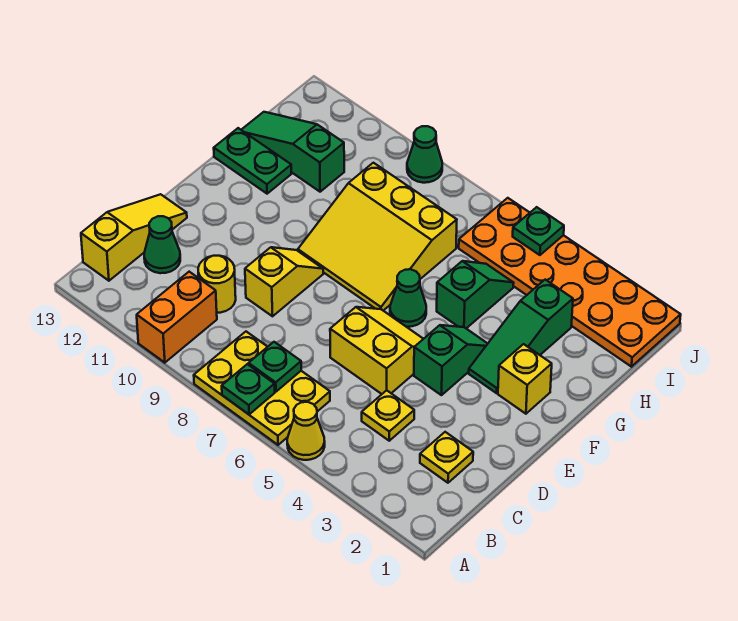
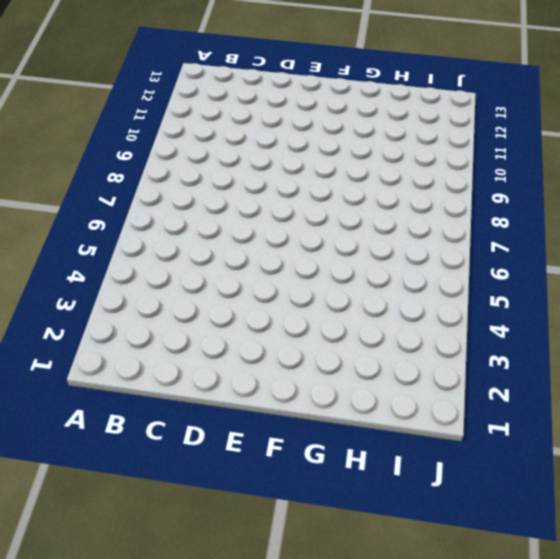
none -> yellow 1x1 cone [287,402,325,460]
none -> yellow 2x3 plate [194,332,330,445]
none -> orange 1x2 brick [137,272,217,363]

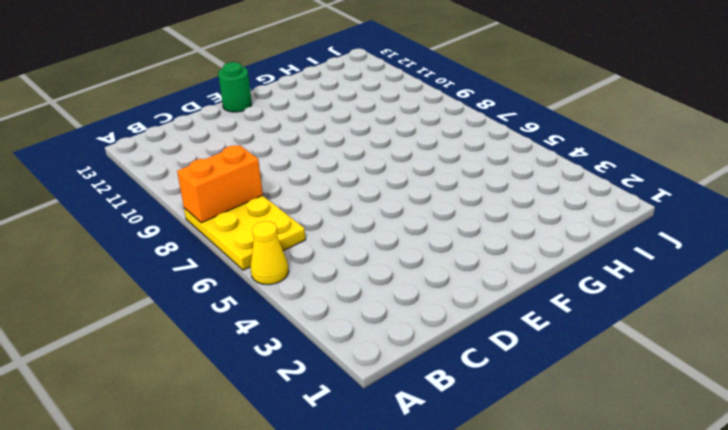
orange 1x2 brick [177,145,263,223] -> orange 1x2 brick moved to [137,272,217,363]
green 1x1 round brick [218,62,252,112] -> none
none -> yellow 1x3 slope [81,194,187,281]
none -> yellow 1x1 plate [420,432,473,483]
none -> yellow 1x1 plate [362,390,414,441]

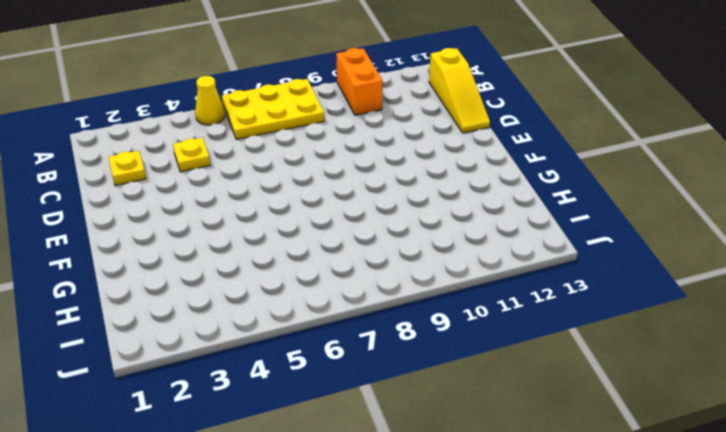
none -> yellow 1x1 round brick [198,256,236,313]
none -> green 1x1 cone [144,216,180,273]
none -> yellow 2x2 slope [330,307,423,394]

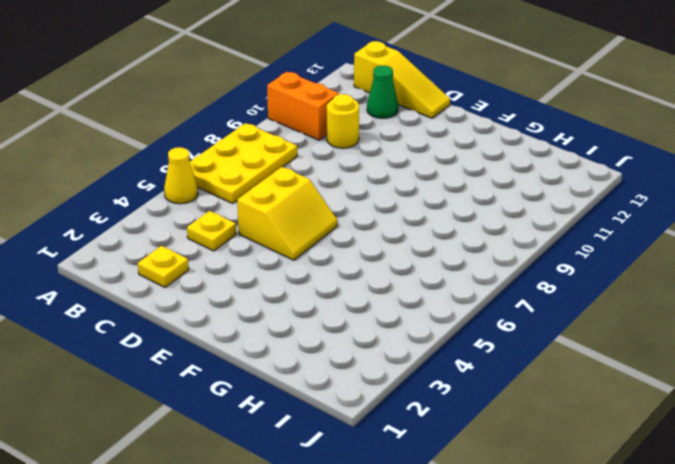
none -> yellow 1x2 slope [245,247,323,316]
none -> green 1x2 slope [414,325,488,395]
none -> yellow 1x1 brick [498,344,552,414]

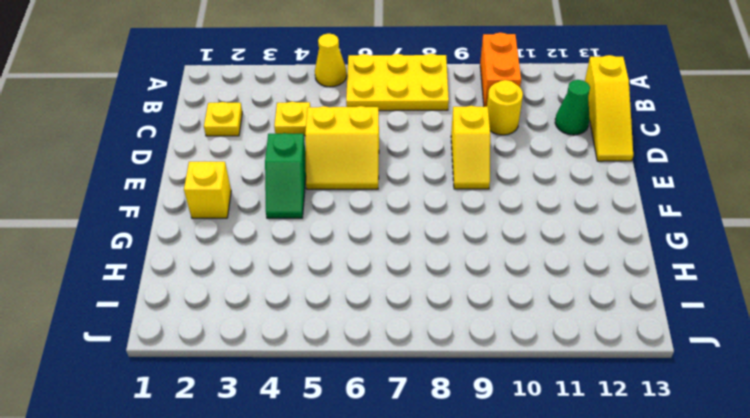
none -> green 1x3 slope [469,280,573,393]
none -> green 1x1 cone [390,269,426,327]
none -> yellow 3x3 slope [298,163,457,311]

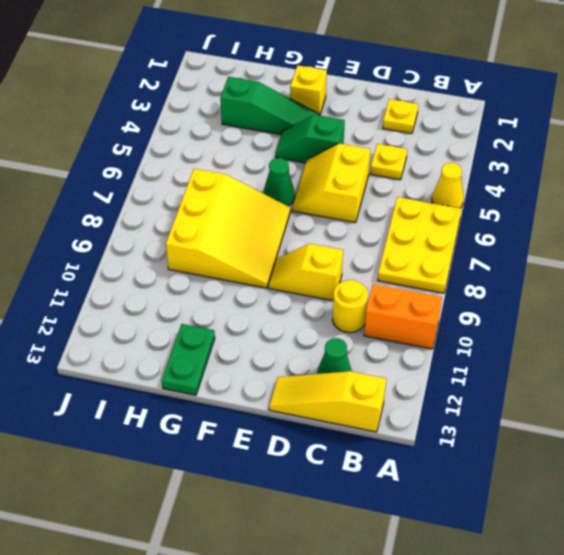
none -> green 1x2 slope [437,261,514,328]
none -> green 1x3 slope [241,112,344,192]
none -> orange 2x6 plate [459,198,681,367]

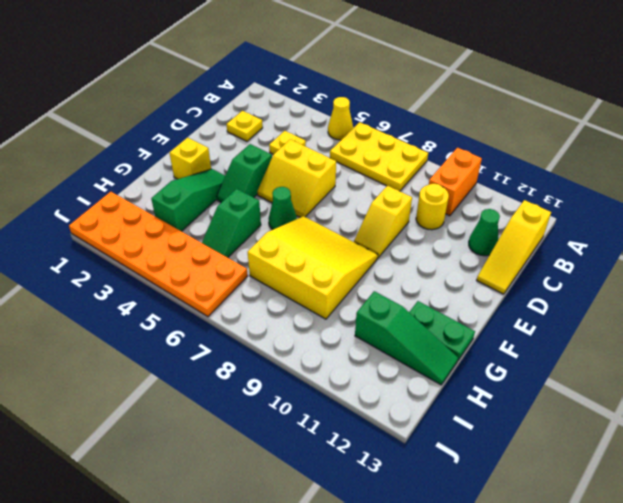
none -> green 1x1 cone [407,126,442,183]
none -> green 1x1 plate [222,364,275,414]
none -> green 1x1 plate [249,342,301,392]

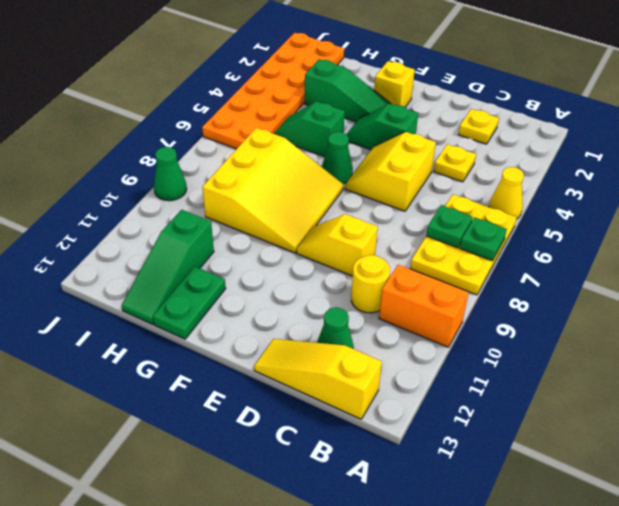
none -> green 1x1 plate [513,207,564,255]

